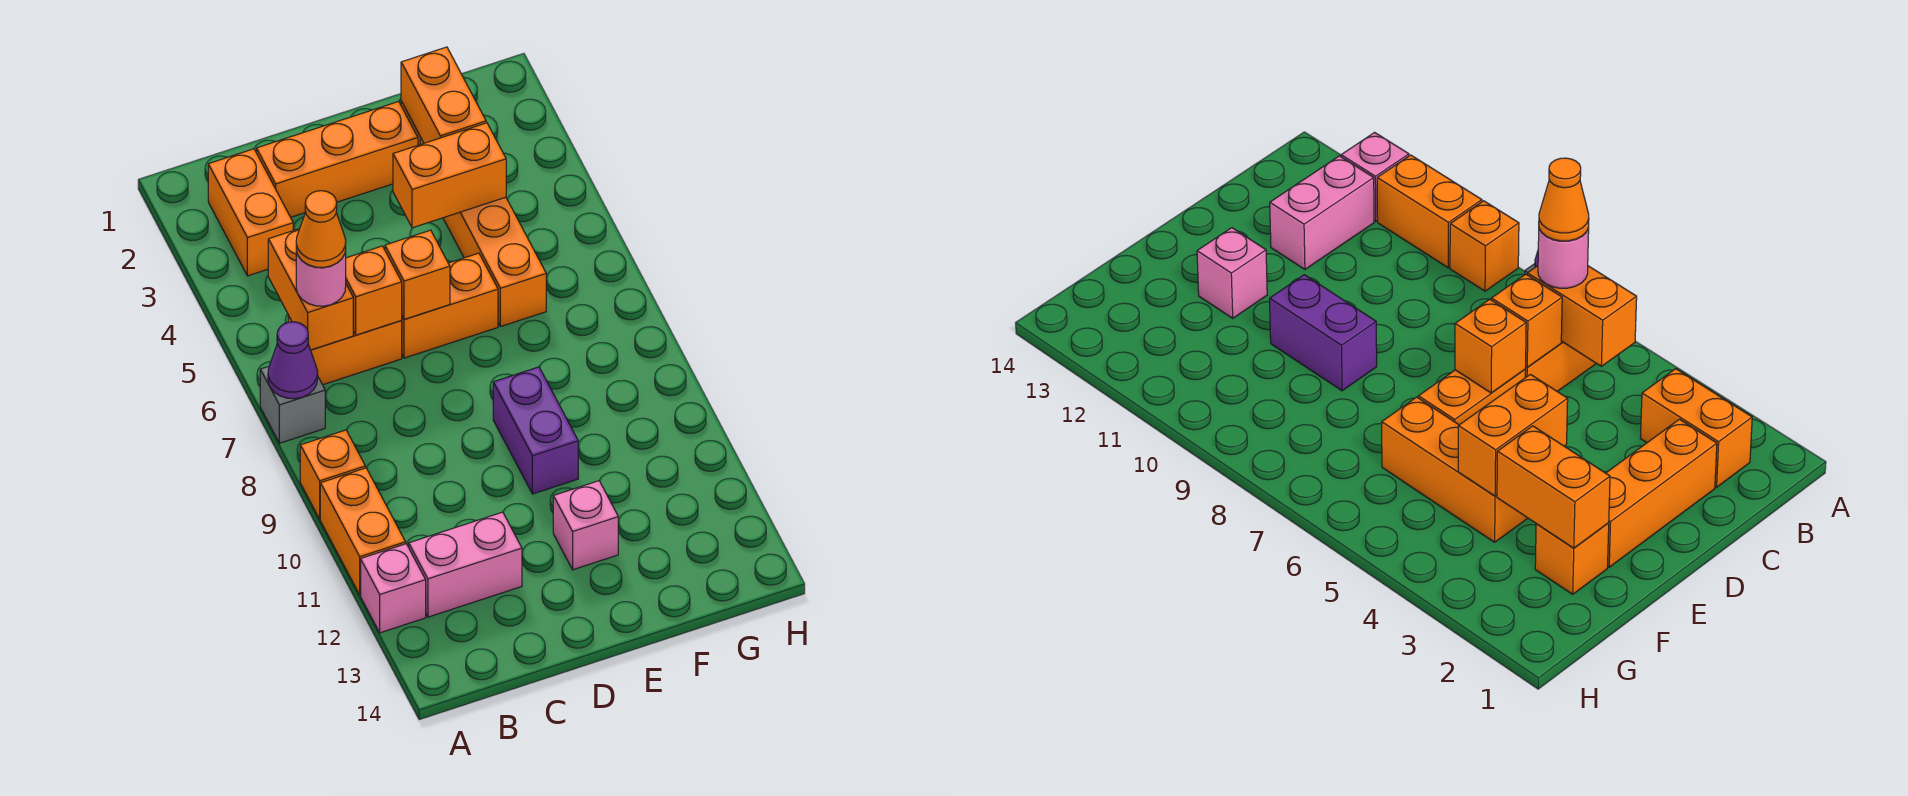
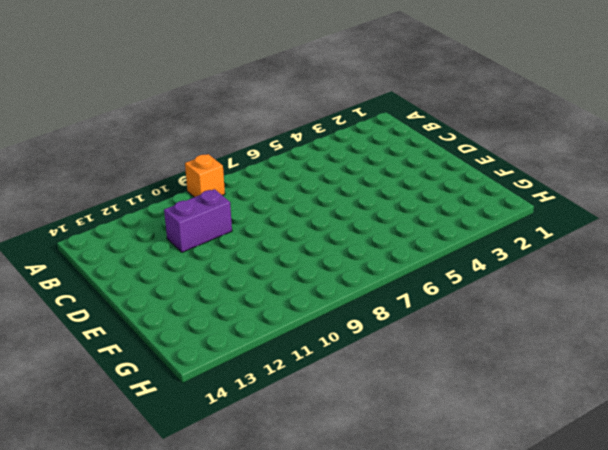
purple 1x2 brick [164,189,232,252] -> purple 1x2 brick moved to [493,367,578,494]
none -> grey 1x1 brick [260,366,325,443]
none -> orange 1x2 brick [320,468,406,595]
none -> pink 1x1 brick [361,544,426,633]

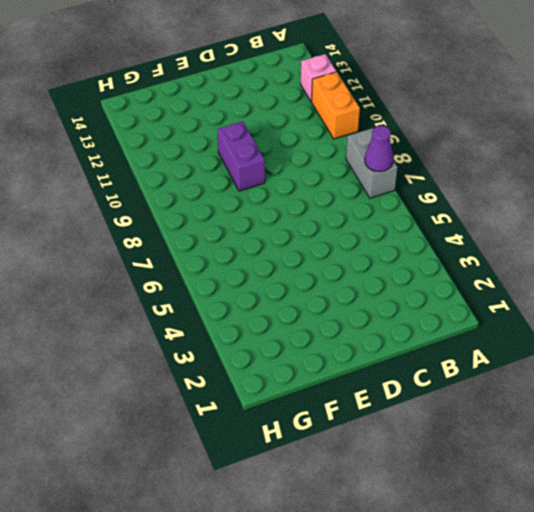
grey 1x2 brick [346,128,398,198] -> grey 1x1 brick [260,366,325,443]
none -> orange 1x1 brick [300,430,365,519]
none -> orange 1x2 brick [208,149,293,276]
none -> orange 1x2 brick [288,316,402,385]

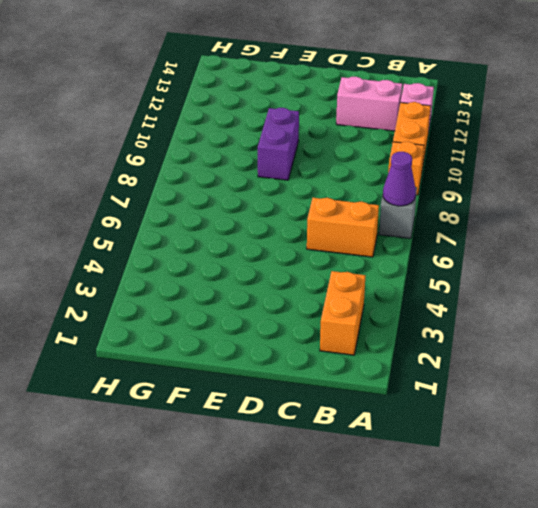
none -> orange 1x3 brick [257,102,418,217]
none -> orange 1x2 brick [402,253,498,358]
none -> pink 1x1 brick [553,481,618,570]

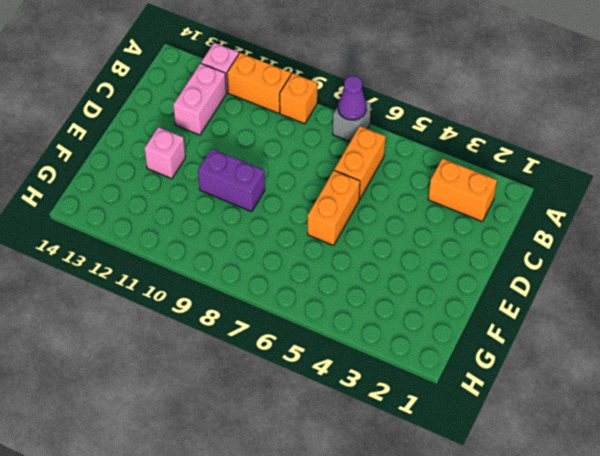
none -> orange 1x3 brick [257,102,418,217]
none -> orange 1x1 brick [1535,523,1609,594]
none -> orange 1x3 brick [443,197,546,327]

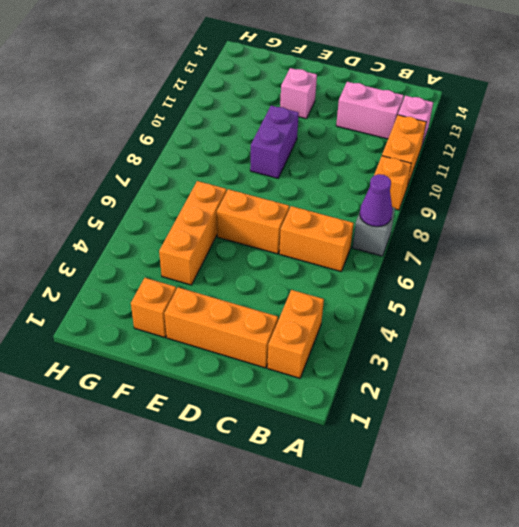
none -> orange 1x2 brick [268,229,353,350]
none -> orange 1x1 brick [346,246,402,335]
none -> orange 1x1 brick [385,230,450,319]

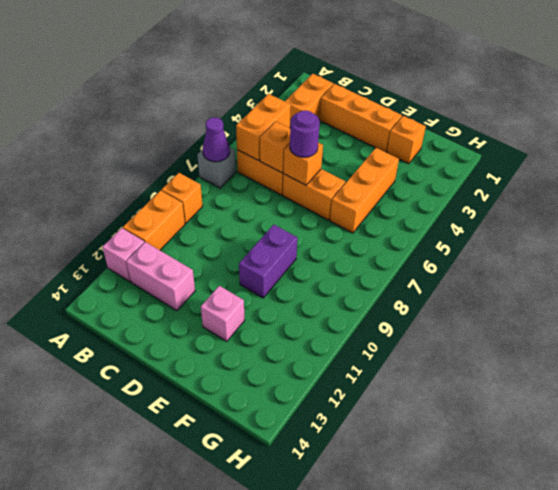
purple 1x1 round brick [290,111,320,157] -> none
none -> orange 1x2 brick [393,123,506,228]
none -> orange 1x2 brick [401,47,486,143]
none -> pink 1x1 round brick [296,250,346,306]

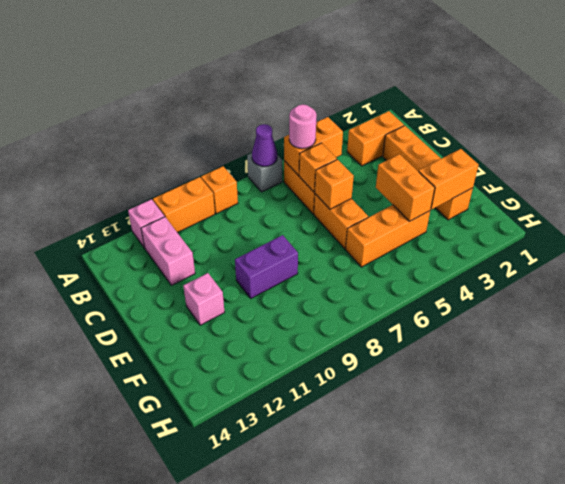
none -> orange 1x1 cone [296,191,346,268]

